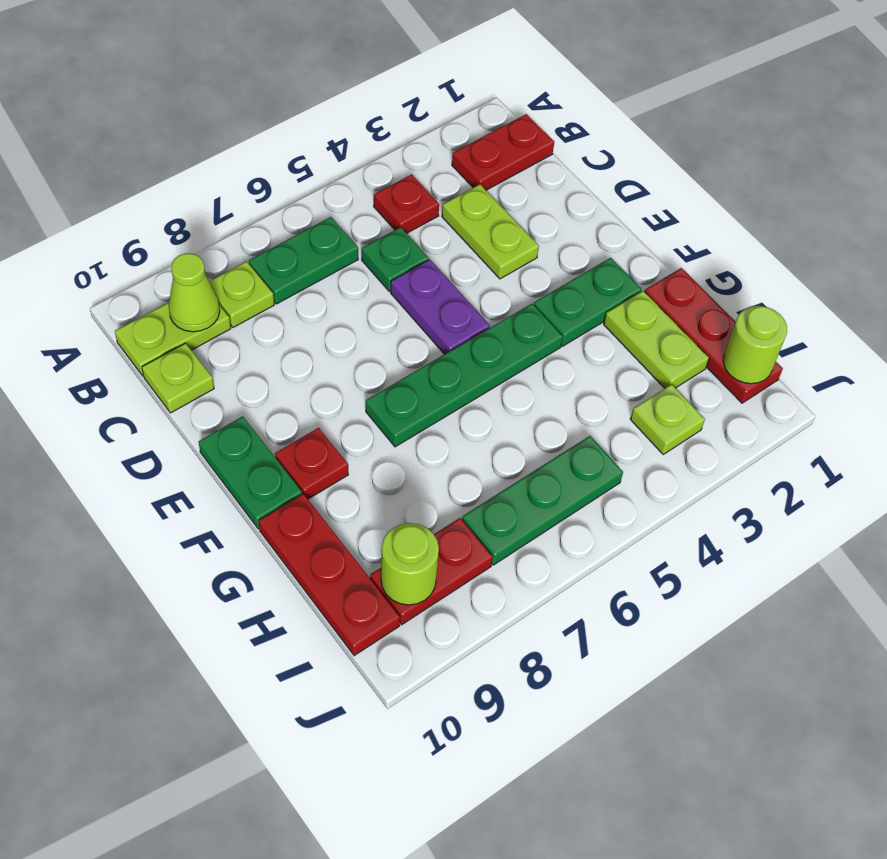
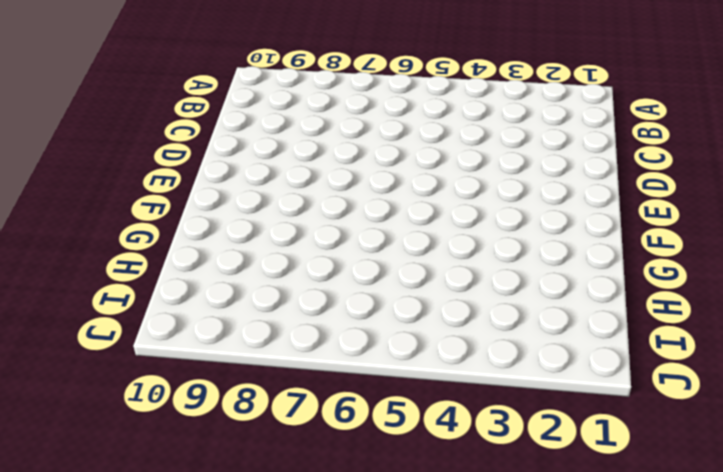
none -> red 1x2 plate [452,114,554,190]
none -> red 1x1 plate [374,175,439,233]
none -> green 1x2 plate [249,217,358,304]

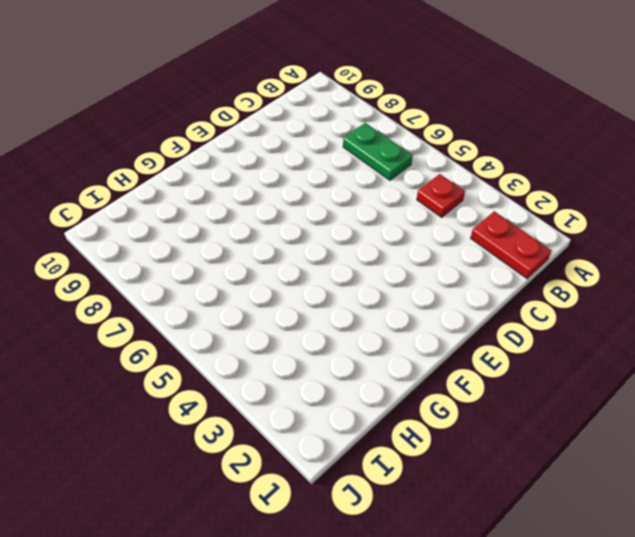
none -> lime 1x1 plate [209,262,274,327]
none -> lime 1x2 plate [115,303,231,376]
none -> lime 1x2 plate [442,184,539,279]

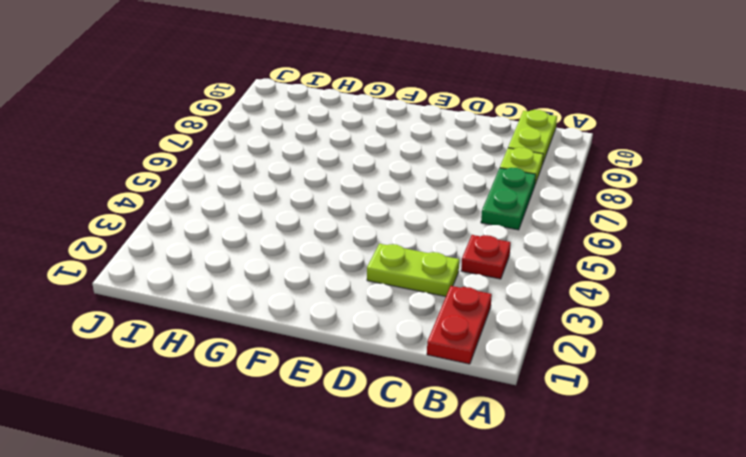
none -> green 1x1 plate [362,227,429,291]
none -> lime 1x1 plate [142,343,214,413]
none -> purple 1x2 plate [391,260,490,354]

